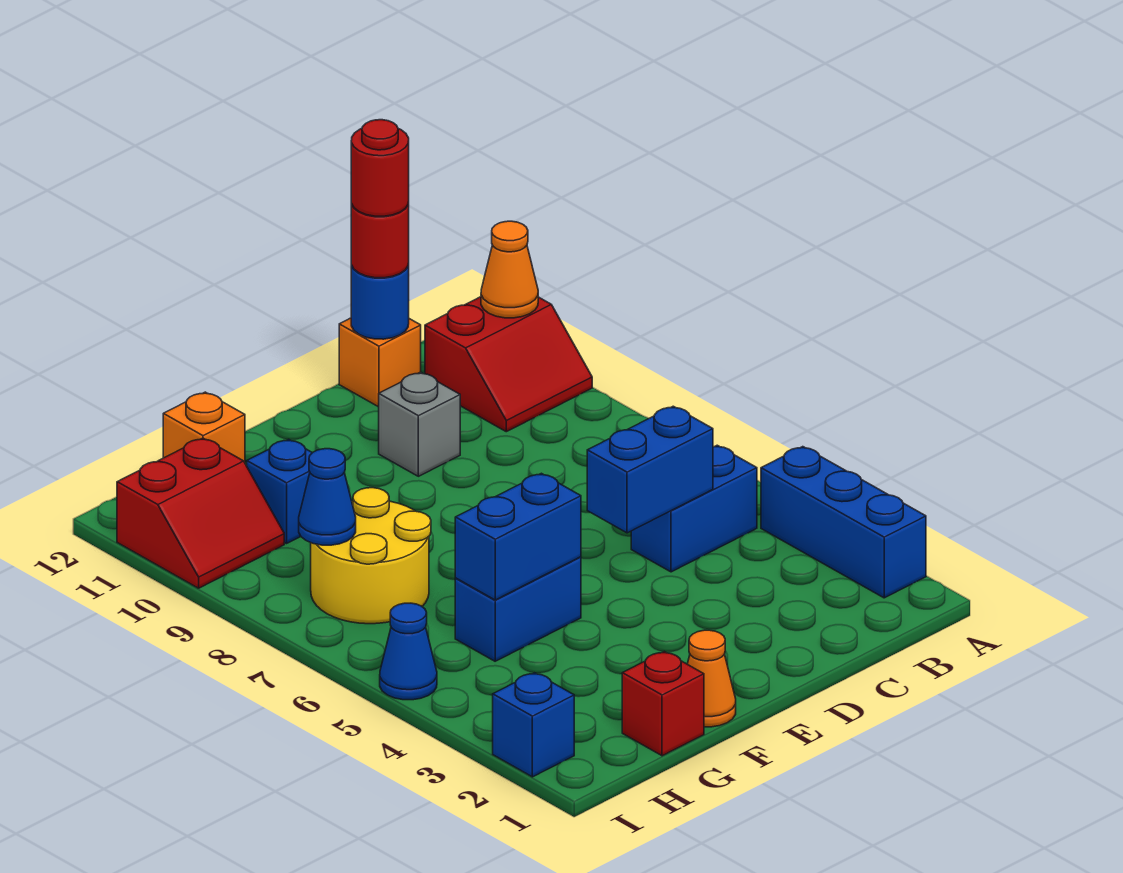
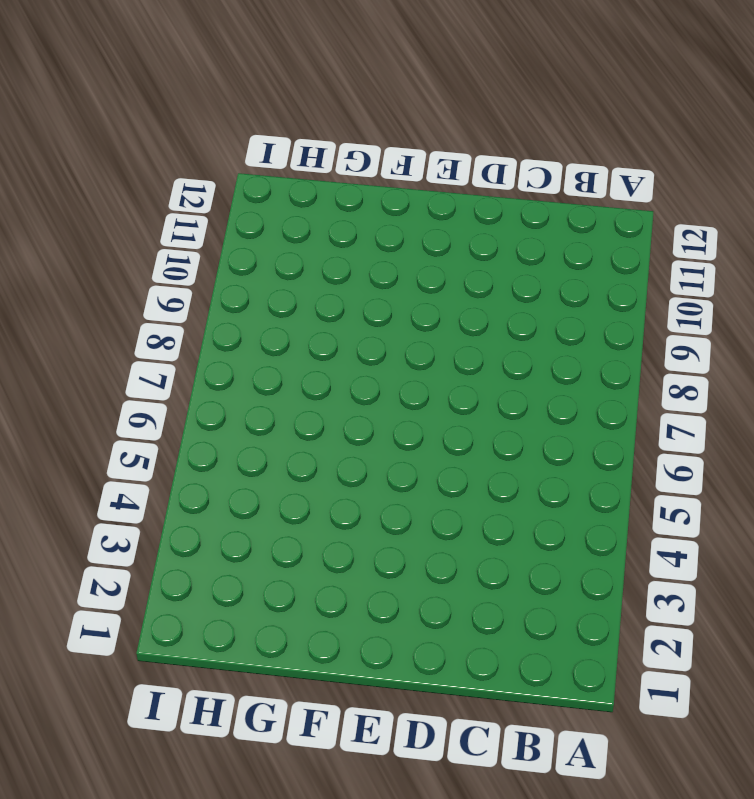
none -> blue 1x3 brick [761,447,926,598]
none -> red 2x2 slope [425,297,592,432]
none -> blue 1x2 brick [631,445,757,572]

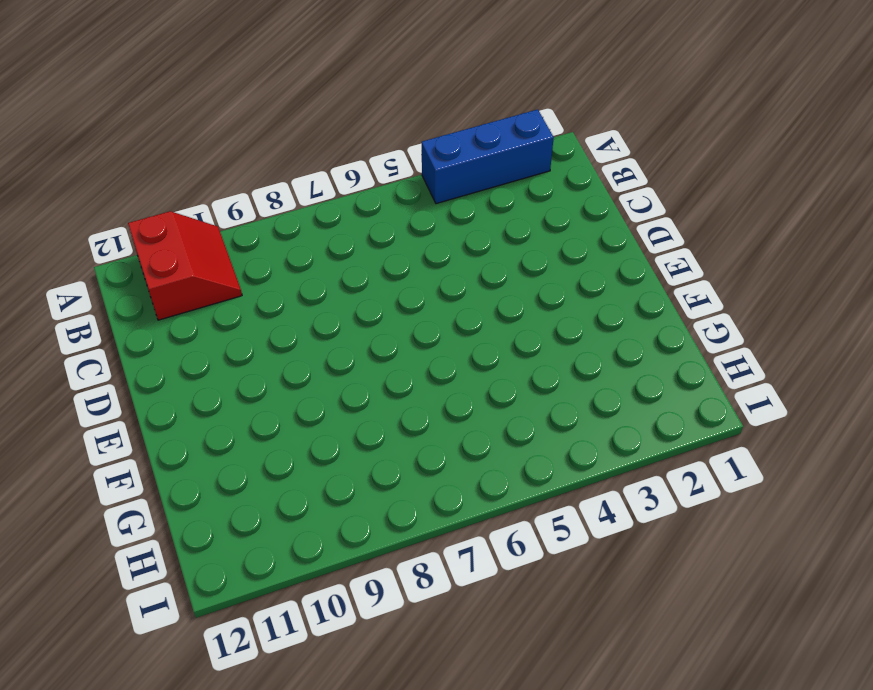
none -> blue 1x2 brick [631,445,757,572]
none -> orange 1x1 brick [339,318,421,407]
none -> grey 1x1 brick [379,372,460,476]

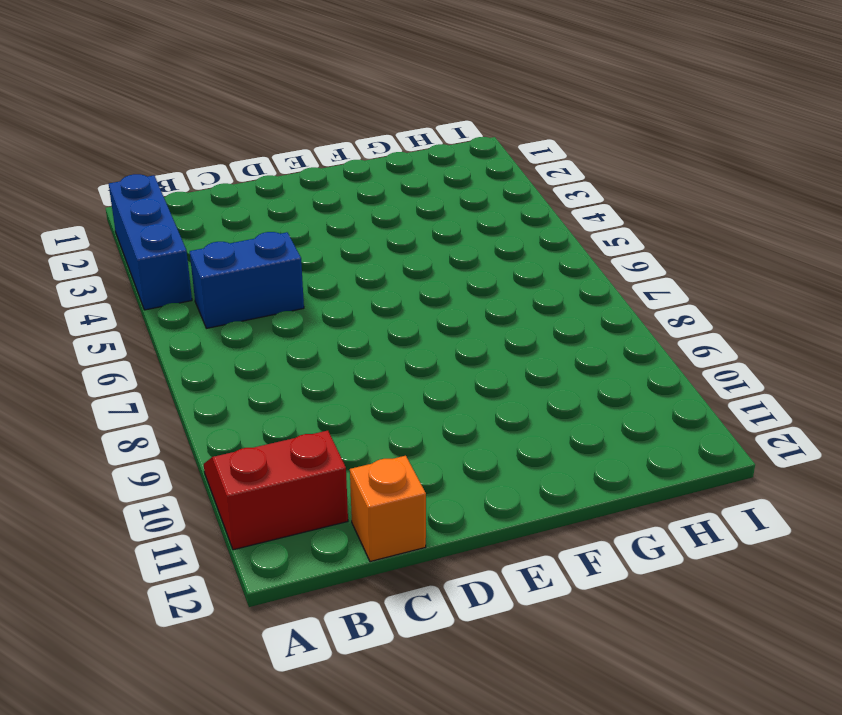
none -> grey 1x1 brick [379,372,460,476]
none -> orange 1x1 cone [688,630,736,727]
none -> blue 1x2 brick [455,557,581,661]

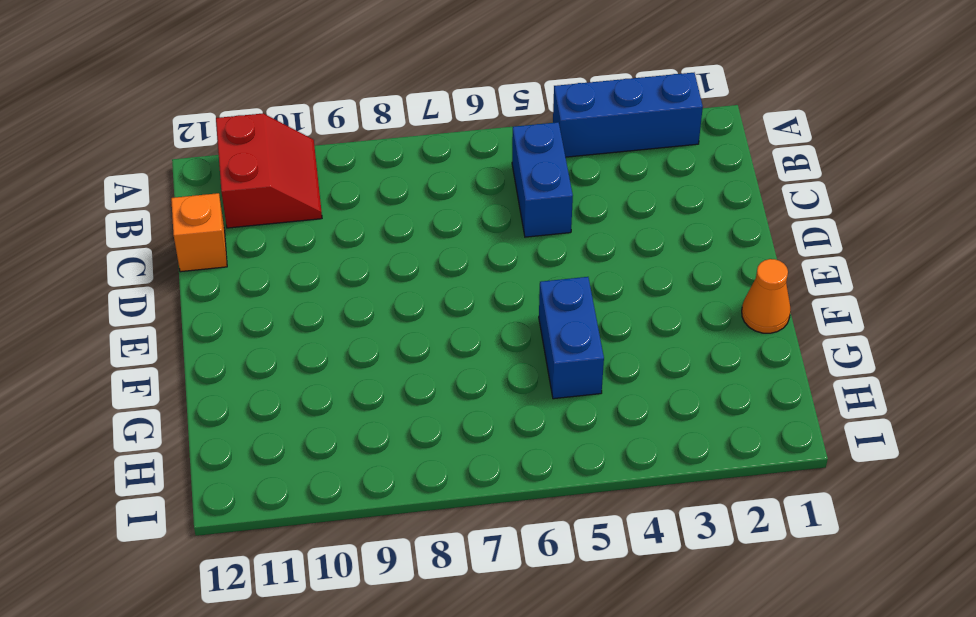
none -> grey 1x1 brick [379,372,460,476]
none -> red 1x1 brick [622,651,704,756]
none -> yellow 2x2 round brick [311,488,431,624]

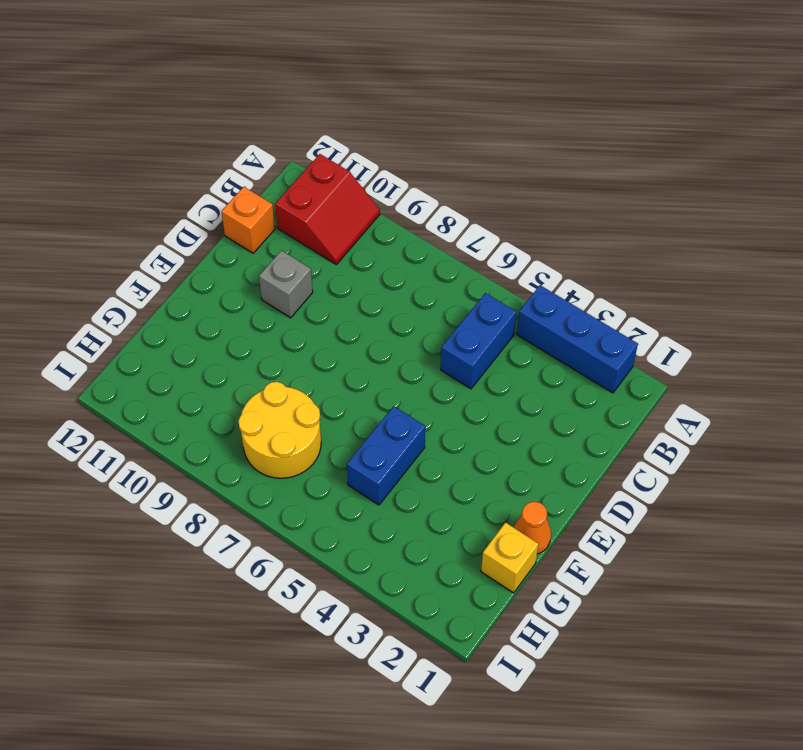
yellow 1x1 brick [481,523,539,593] -> red 1x1 brick [622,651,704,756]
none -> blue 1x1 brick [247,439,312,544]
none -> orange 1x1 brick [163,392,245,462]
none -> red 2x2 slope [117,438,284,588]

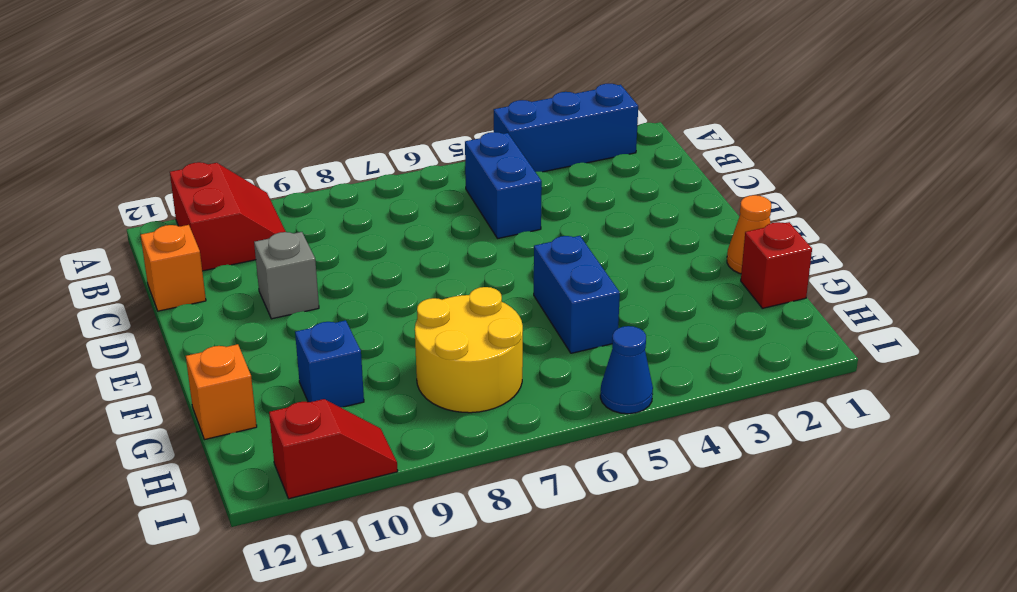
red 1x2 slope [269,399,398,499] -> red 2x2 slope [117,438,284,588]
none -> blue 1x1 brick [493,673,574,777]
none -> orange 1x1 cone [481,221,538,318]
none -> blue 1x2 brick [587,406,713,533]

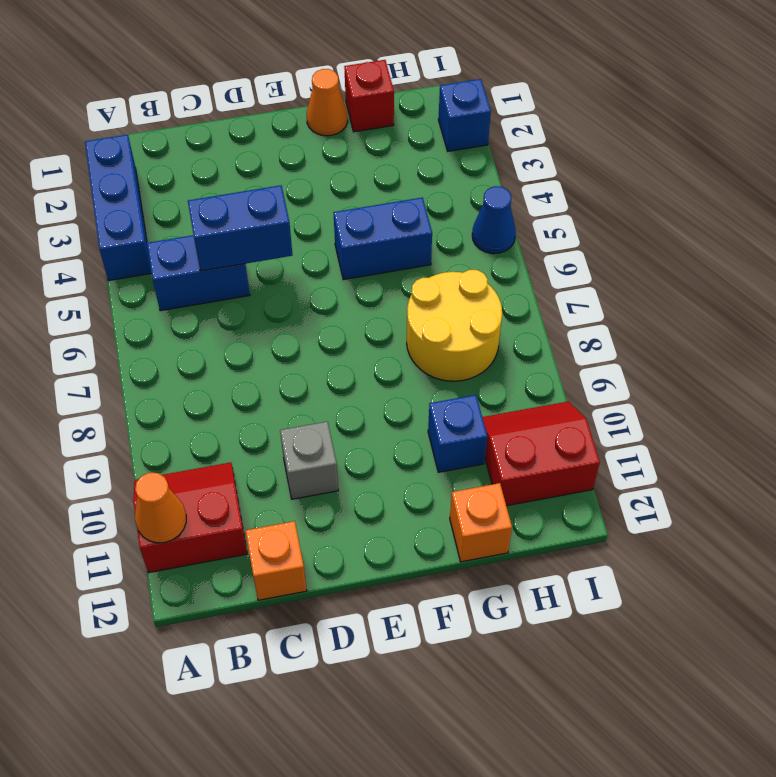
none -> blue 1x1 round brick [351,264,409,339]
none -> blue 1x2 brick [455,473,581,600]
none -> blue 1x1 cone [299,449,356,545]

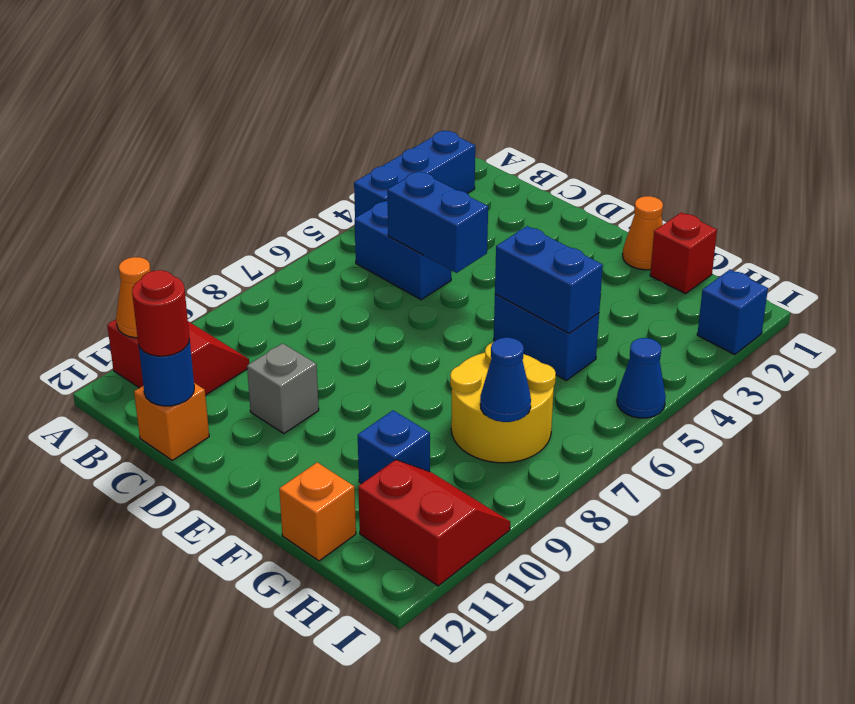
none -> red 1x1 round brick [351,120,409,216]

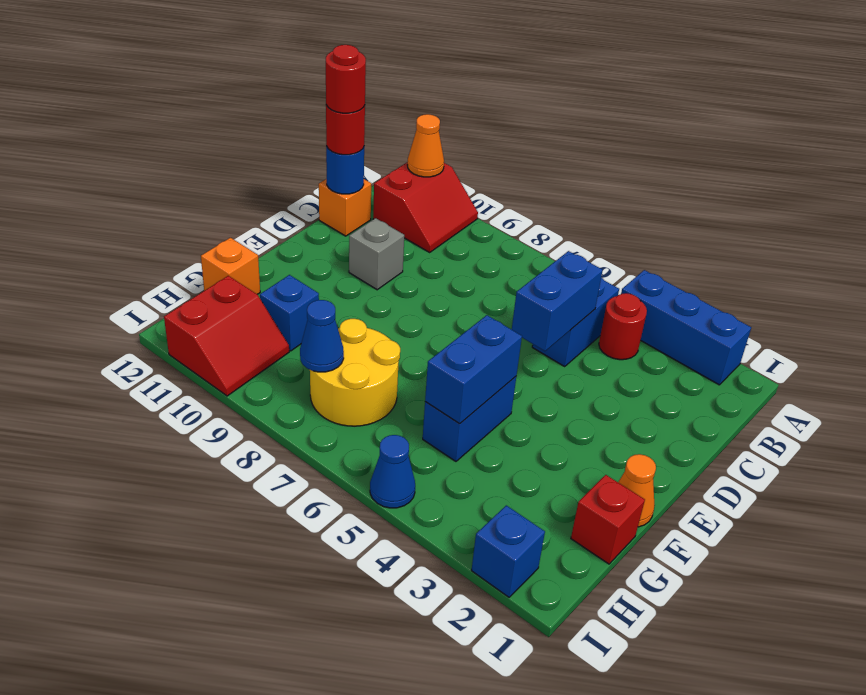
red 1x1 round brick [599,293,647,360] -> none

